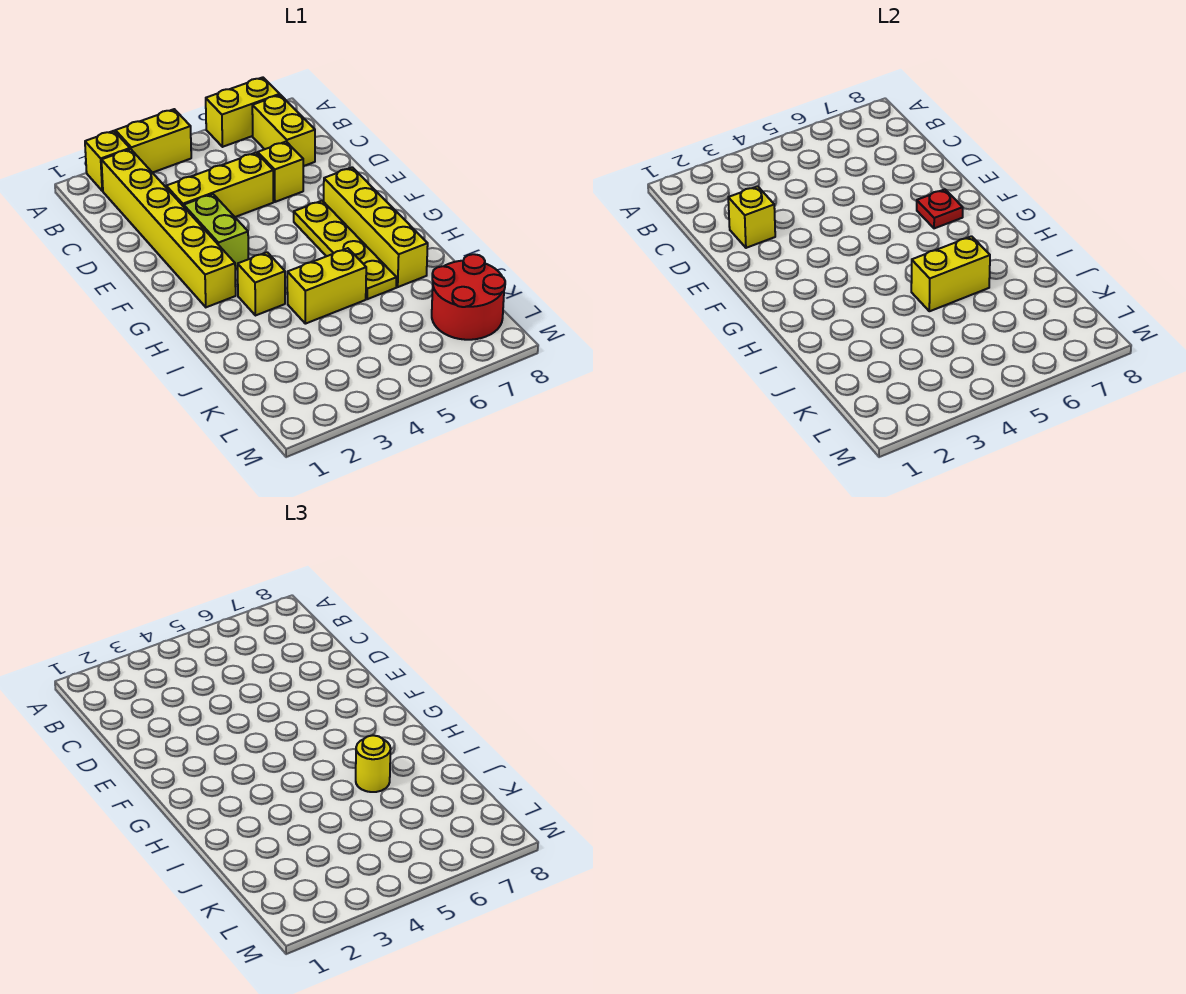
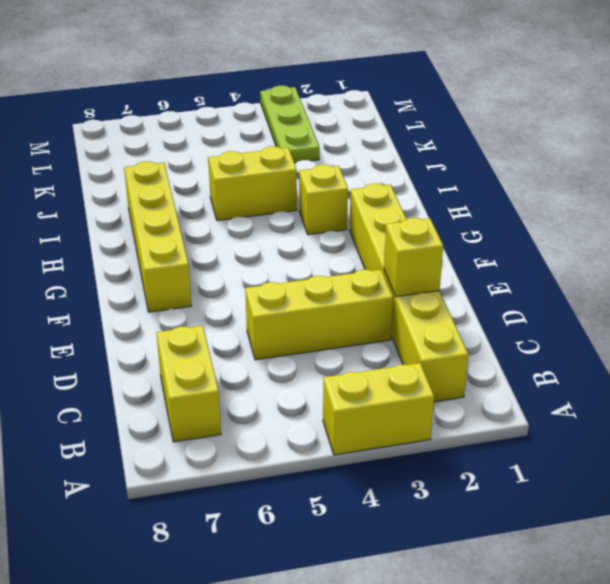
lime 1x3 plate [260,86,319,163] -> none
none -> yellow 1x1 brick [85,131,130,191]
none -> yellow 1x2 brick [206,77,280,147]
none -> yellow 1x1 brick [258,142,303,202]

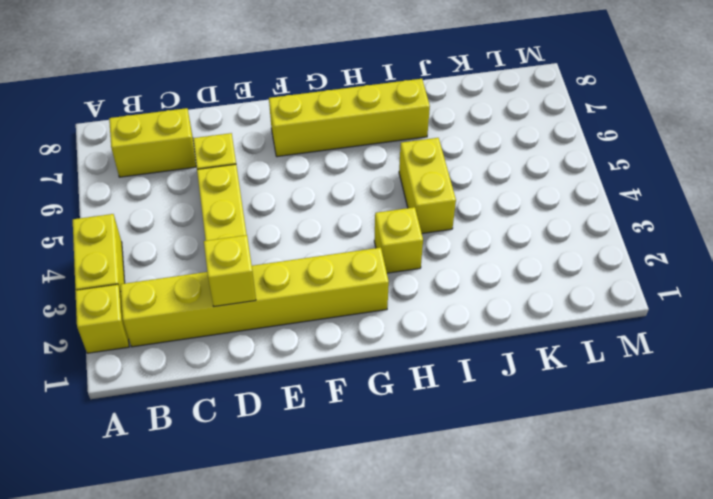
none -> yellow 1x2 brick [206,77,280,147]
none -> lime 1x2 brick [184,194,248,269]
none -> yellow 1x4 plate [294,201,397,299]

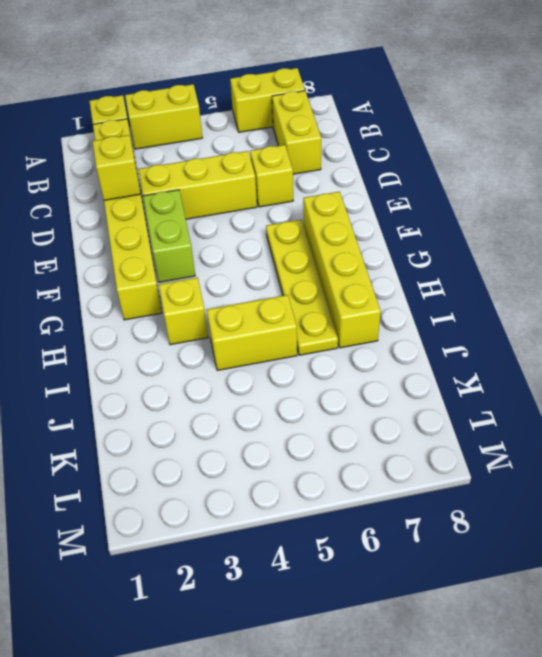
none -> red 2x2 round brick [432,254,505,340]
none -> red 1x1 plate [917,189,963,228]
none -> yellow 1x2 brick [911,236,990,311]

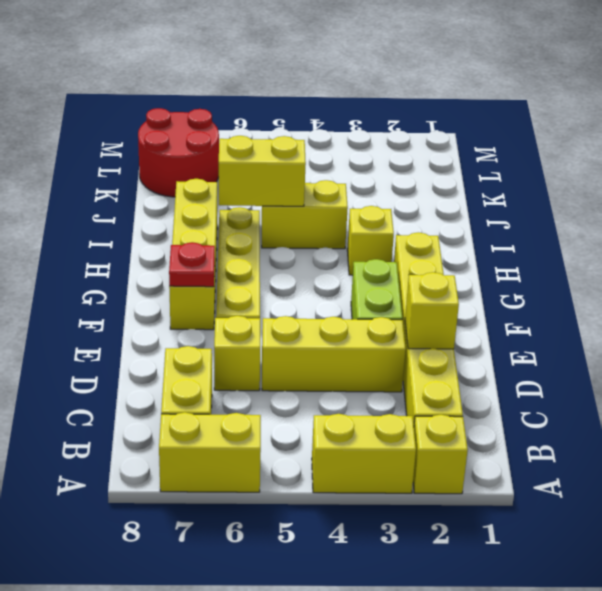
none -> yellow 1x1 round brick [356,735,390,792]

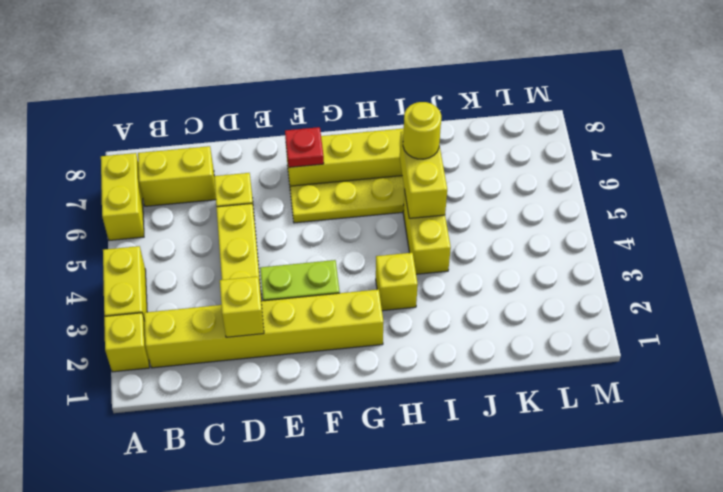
none -> red 2x2 round brick [432,254,505,340]

